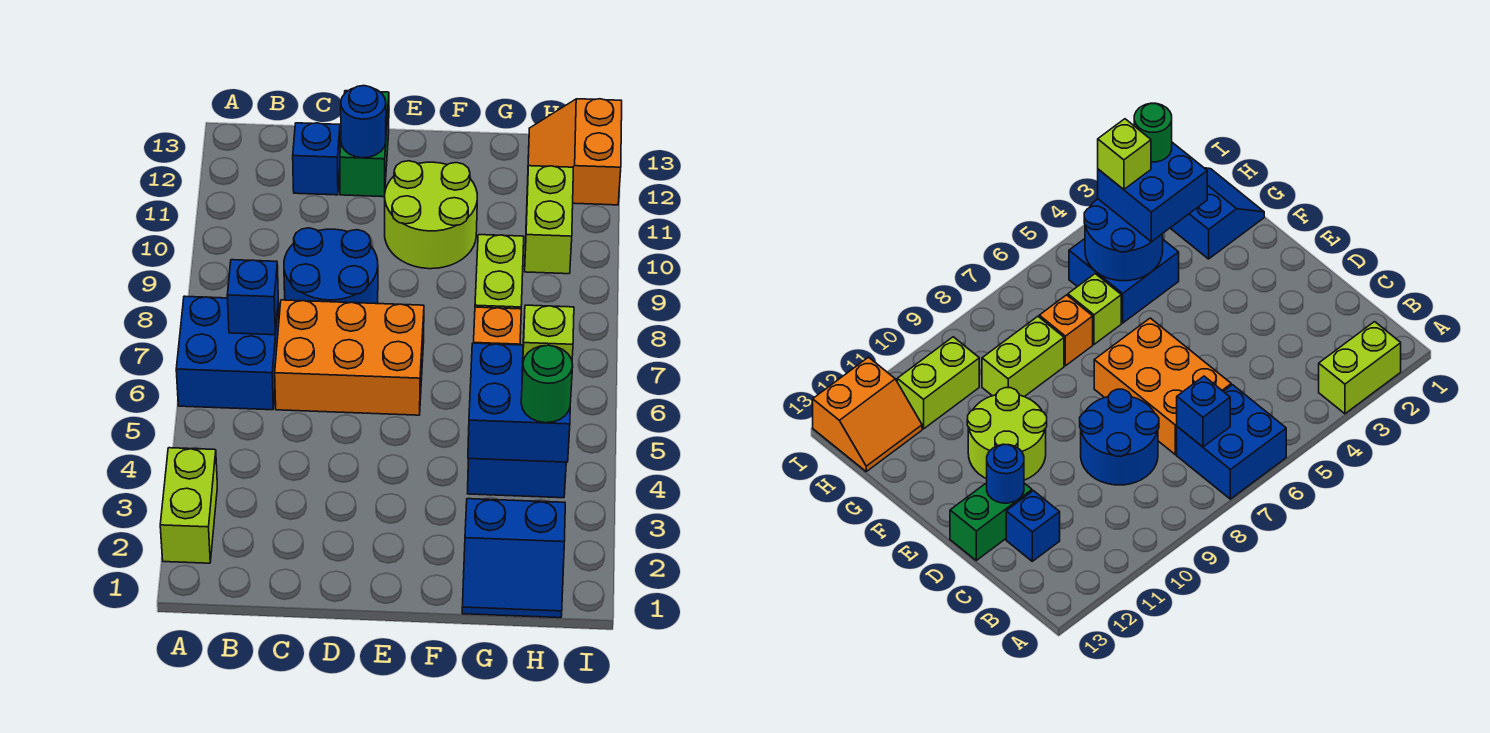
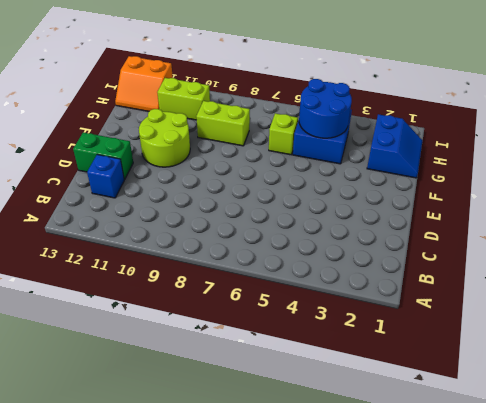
none -> lime 1x2 brick [160,448,217,563]
none -> blue 2x2 brick [176,296,279,410]
none -> orange 2x3 brick [275,300,424,415]

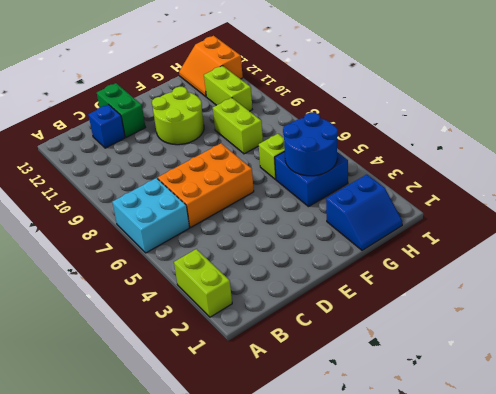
cyan 2x2 brick [112,178,189,253] -> blue 2x2 brick [176,296,279,410]
none -> blue 2x2 round brick [284,228,378,304]
none -> orange 1x1 brick [474,307,521,345]
none -> blue 1x1 brick [227,260,278,335]

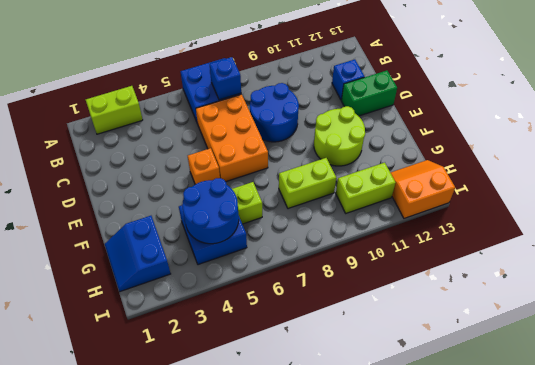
orange 1x1 brick [188,148,220,184] -> orange 1x1 brick moved to [474,307,521,345]
none -> blue 1x1 round brick [341,86,386,158]
none -> blue 2x2 brick [468,343,570,462]
none -> green 1x1 round brick [521,345,573,423]

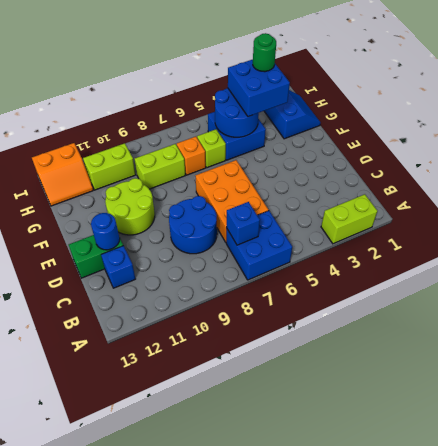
none -> lime 1x1 brick [522,305,574,375]

